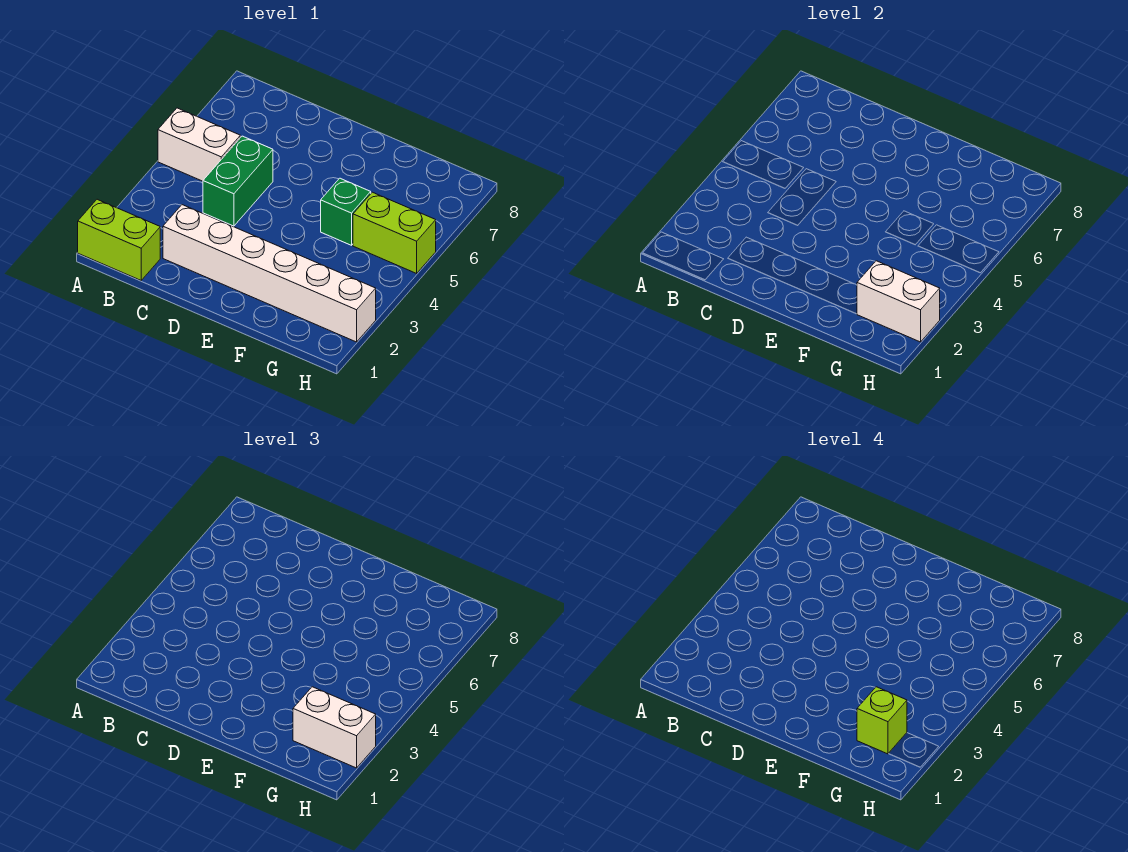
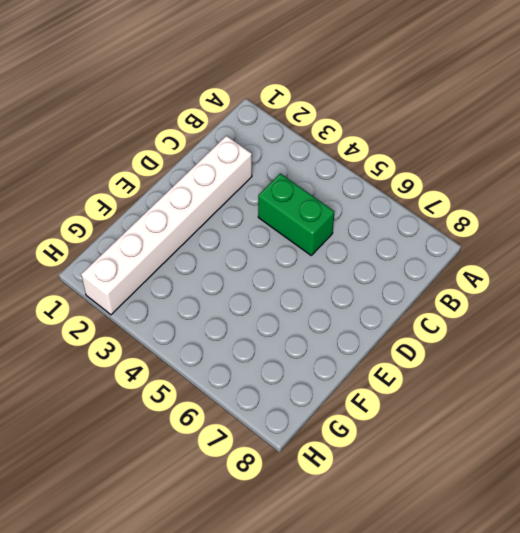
none -> lime 1x2 brick [78,199,160,280]
none -> white 1x2 brick [158,108,240,181]

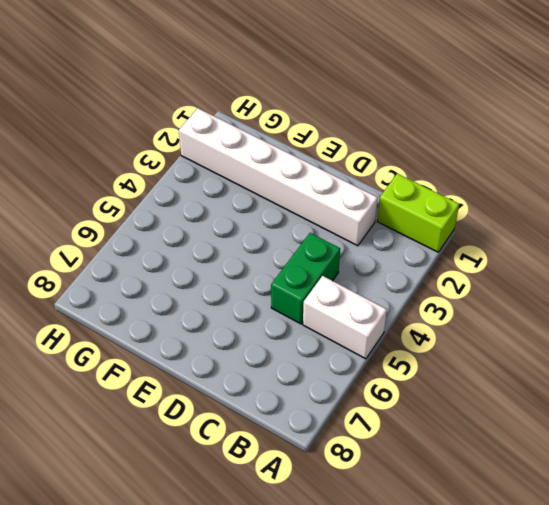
none -> green 1x1 brick [321,178,371,245]
none -> lime 1x2 brick [353,192,436,273]

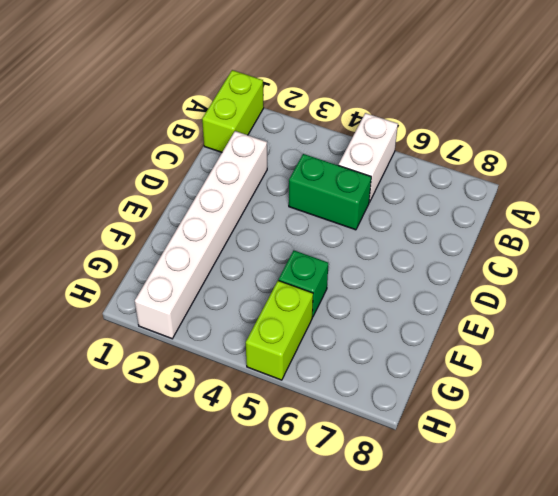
none -> white 1x2 brick [857,261,940,342]
none -> white 1x2 brick [293,687,376,768]

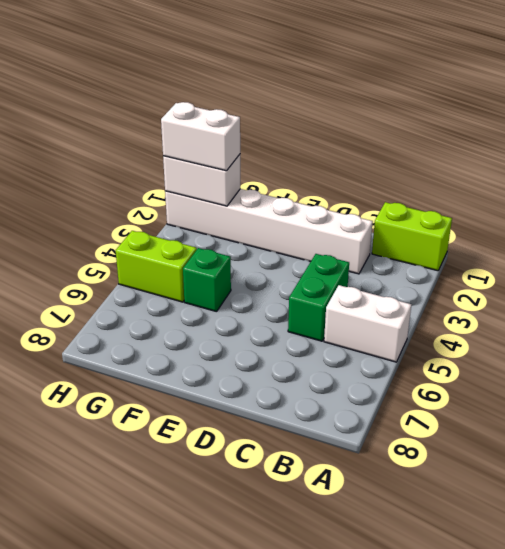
none -> lime 1x1 brick [857,687,907,754]

